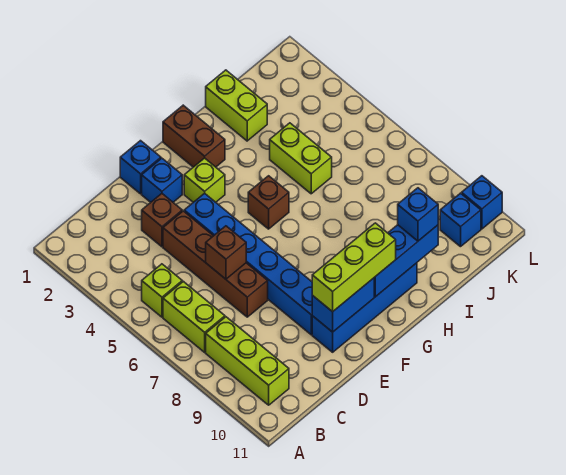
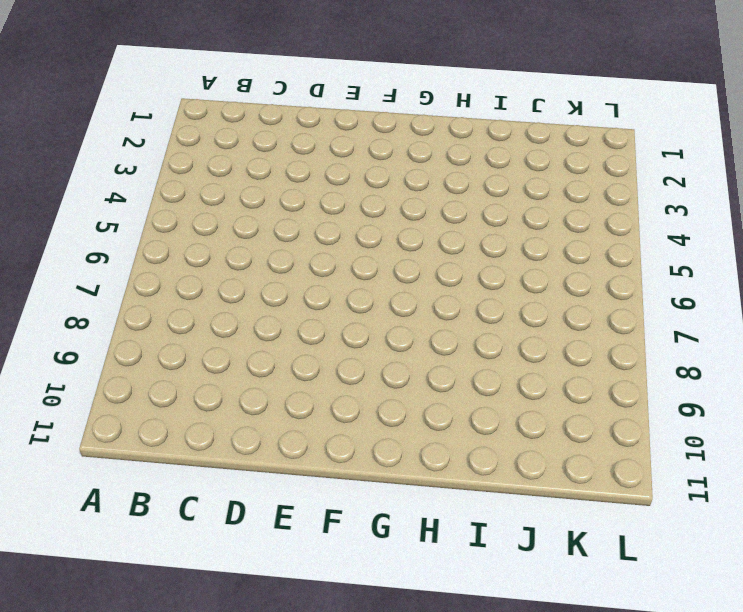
none -> lime 1x1 brick [142,264,182,317]
none -> lime 1x2 brick [163,281,225,352]
none -> lime 1x3 brick [206,317,289,405]

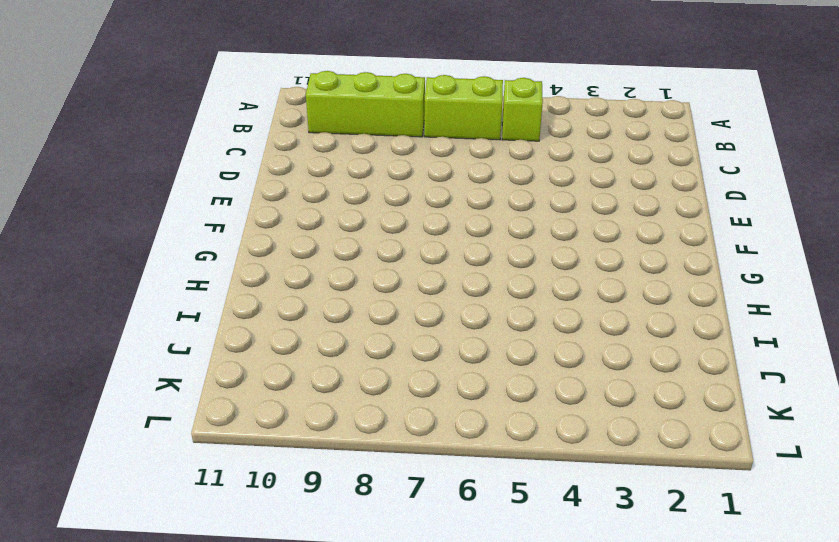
none -> brown 1x1 brick [142,194,182,247]
none -> brown 1x4 brick [163,211,268,317]
none -> blue 1x1 brick [120,141,161,194]

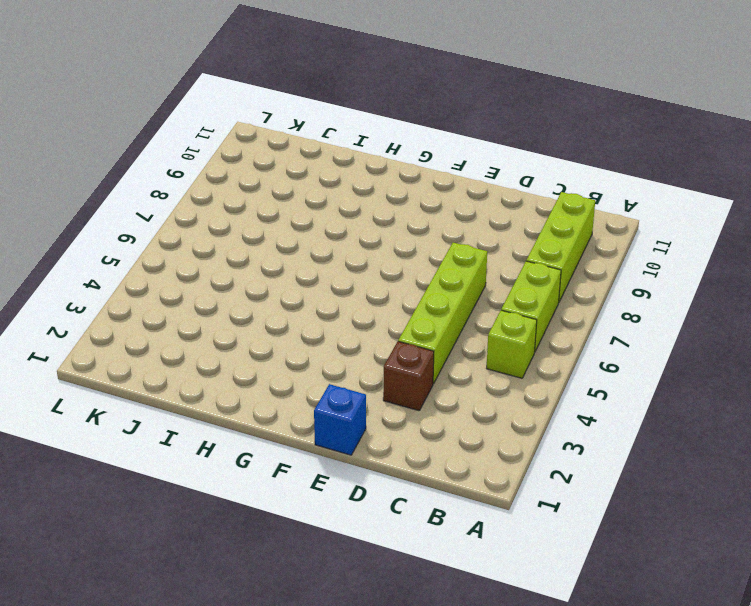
lime 1x4 brick [398,243,487,384] -> brown 1x4 brick [163,211,268,317]
none -> blue 1x1 brick [142,158,182,202]
none -> blue 1x6 brick [184,193,312,335]
none -> blue 1x4 brick [312,263,417,352]

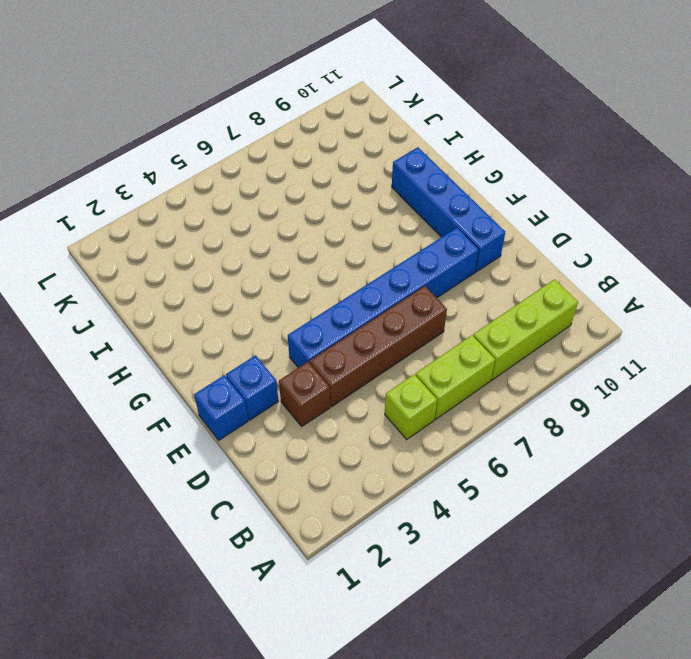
none -> lime 1x1 brick [184,158,225,202]
none -> brown 1x2 brick [163,105,225,167]
none -> brown 1x1 brick [248,176,289,229]

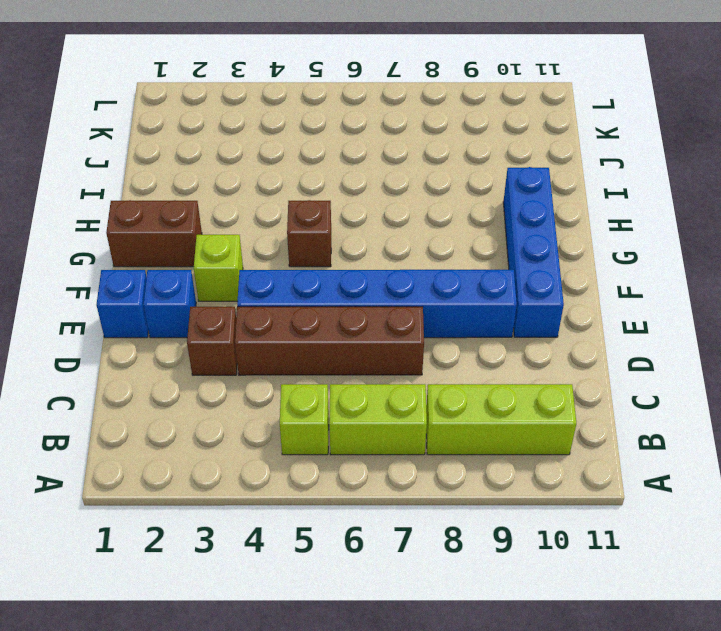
none -> lime 1x2 brick [206,70,267,141]
none -> lime 1x2 brick [270,123,332,194]
none -> blue 1x1 brick [440,193,481,247]

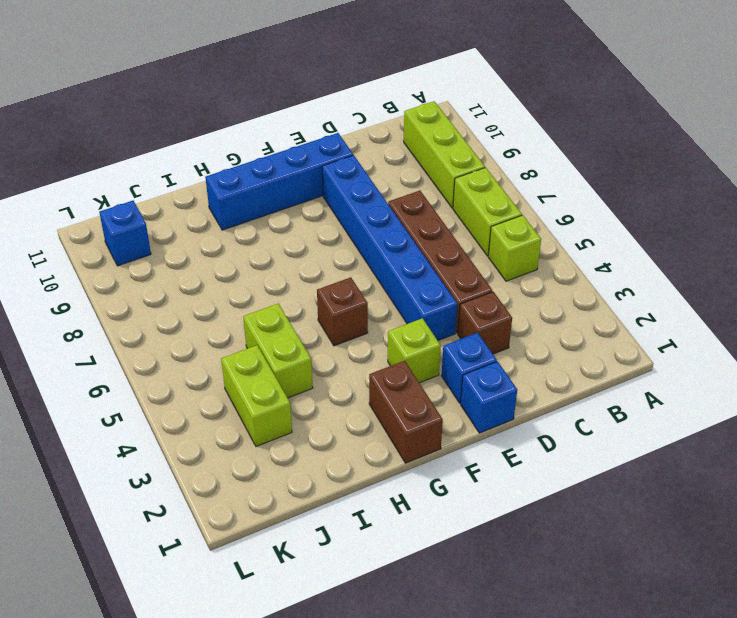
lime 1x2 brick [221,345,292,446] -> lime 1x2 brick moved to [206,70,267,141]
none -> blue 1x1 brick [462,176,502,229]
none -> brown 1x1 brick [206,226,246,279]
none -> blue 1x2 brick [312,278,374,332]

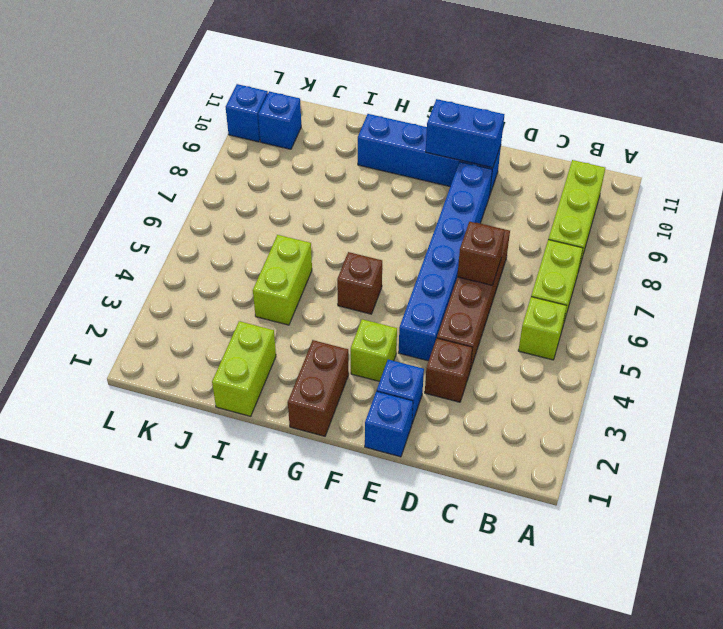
none -> blue 1x3 brick [374,225,438,297]
none -> lime 1x3 brick [312,223,396,312]
none -> blue 1x1 brick [398,188,438,241]

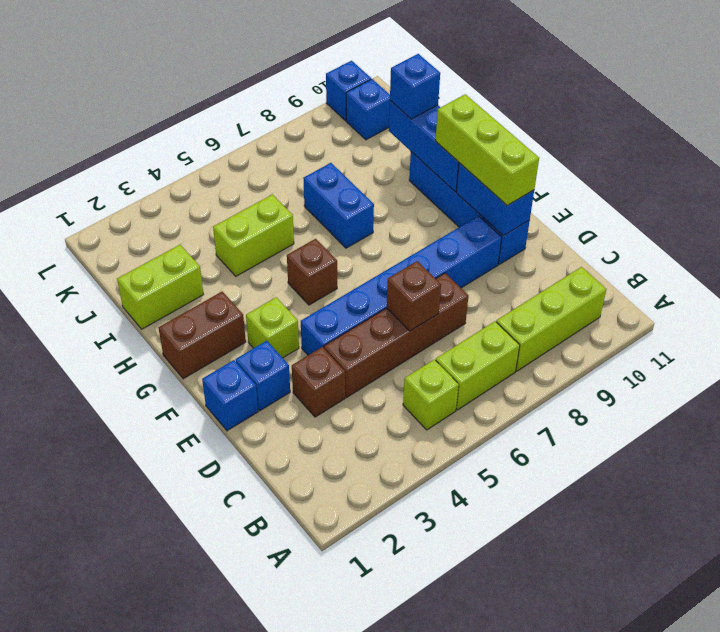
blue 1x2 brick [303,163,374,248] -> none

